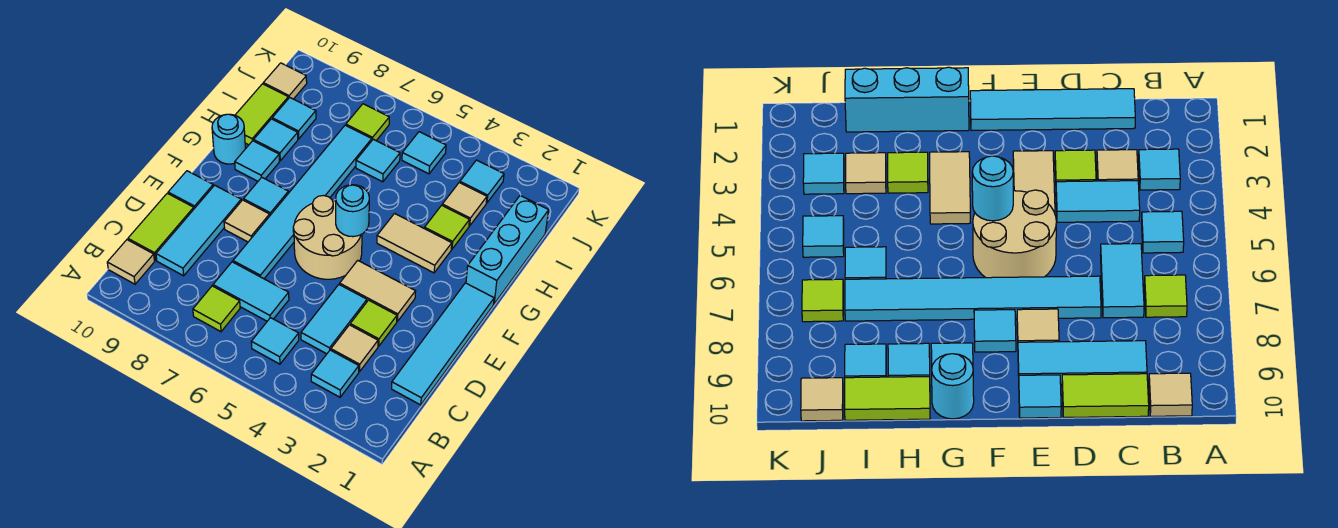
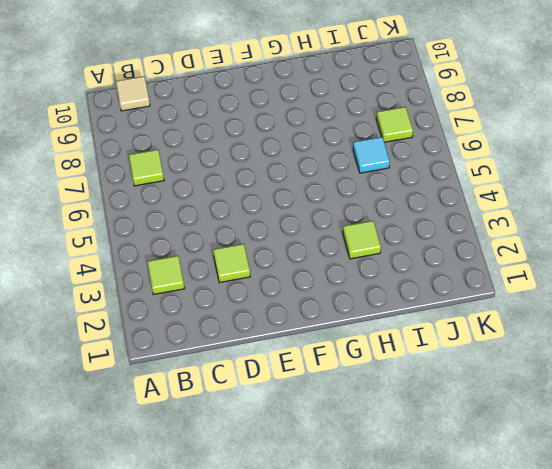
lime 1x1 tile [147,256,185,295] -> cyan 1x1 tile [311,350,359,397]
none -> cyan 1x1 tile [251,318,299,364]
none -> cyan 1x4 tile [392,283,494,405]
none -> tan 1x1 tile [331,325,378,372]
none -> cyan 1x2 tile [301,285,367,354]

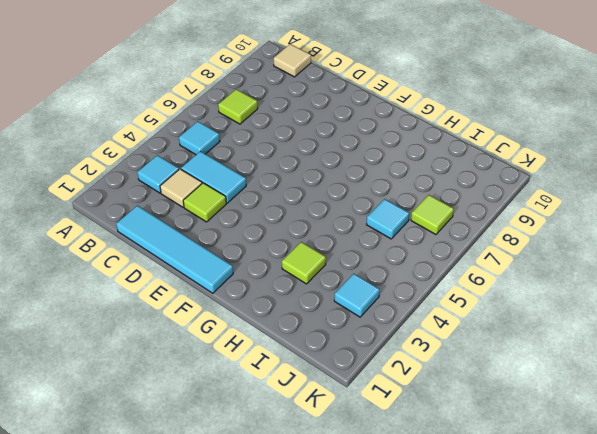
none -> cyan 1x2 tile [213,262,289,321]
none -> cyan 1x3 tile [156,185,241,276]
none -> lime 1x2 tile [128,193,194,260]
none -> cyan 1x6 tile [233,125,372,279]

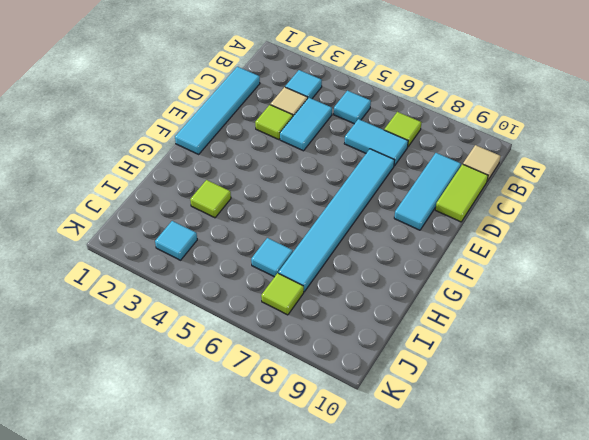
none -> tan 1x2 tile [340,260,416,321]
none -> tan 2x2 round brick [293,195,362,279]
none -> tan 1x1 tile [224,200,270,242]
none -> cyan 1x1 tile [168,171,213,209]

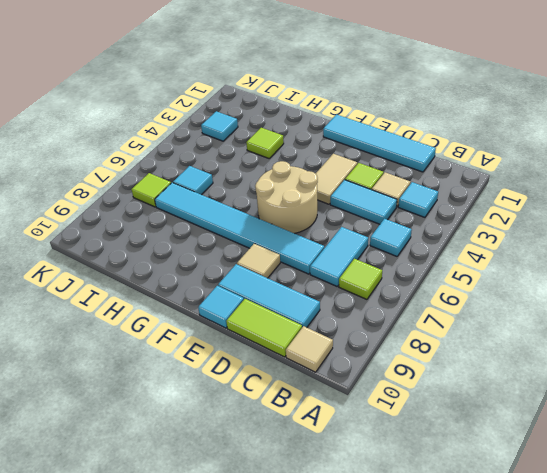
none -> cyan 1x1 tile [244,177,289,215]
none -> cyan 1x3 brick [466,195,549,304]
none -> tan 1x2 tile [377,213,452,273]
none -> cyan 1x1 tile [235,141,279,181]

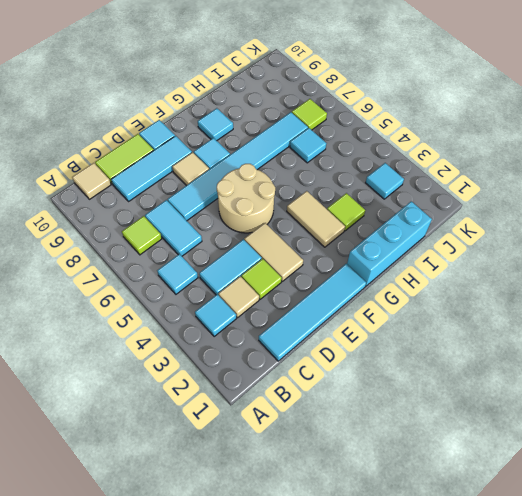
none -> cyan 1x1 round brick [212,114,245,164]
none -> cyan 1x1 tile [254,119,298,161]
none -> lime 1x2 tile [235,84,288,145]
none -> tan 1x1 tile [442,183,487,226]

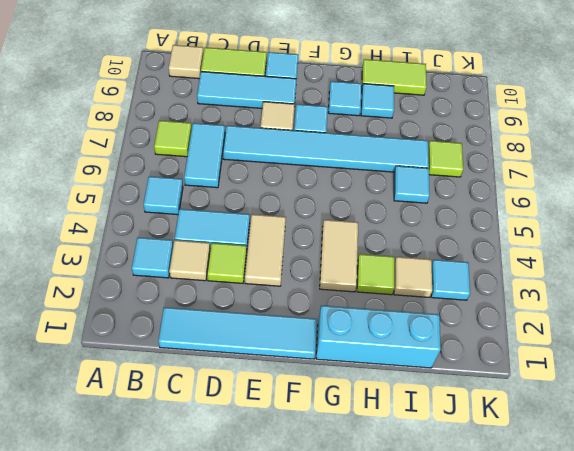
none -> tan 2x2 round brick [293,195,362,279]
none -> cyan 1x1 round brick [212,114,245,164]
none -> cyan 1x1 tile [272,98,316,139]
none -> cyan 1x1 tile [402,132,446,174]

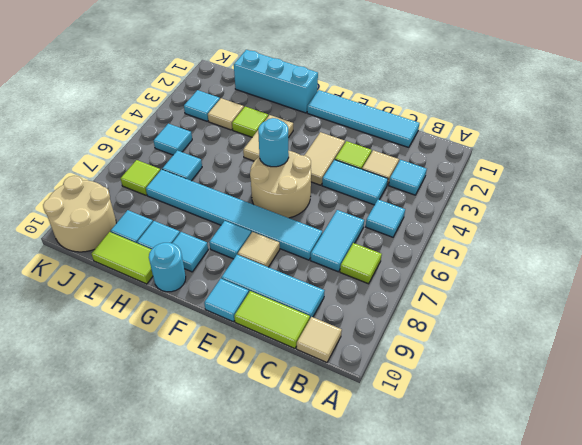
tan 2x2 round brick [43,176,116,252] -> tan 1x1 tile [263,63,307,99]

